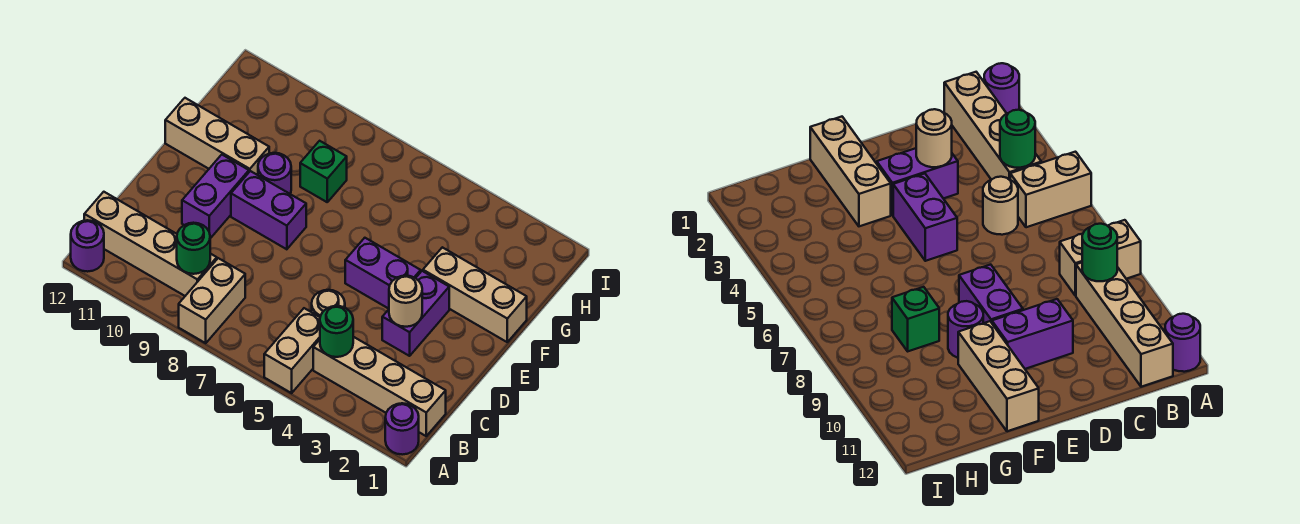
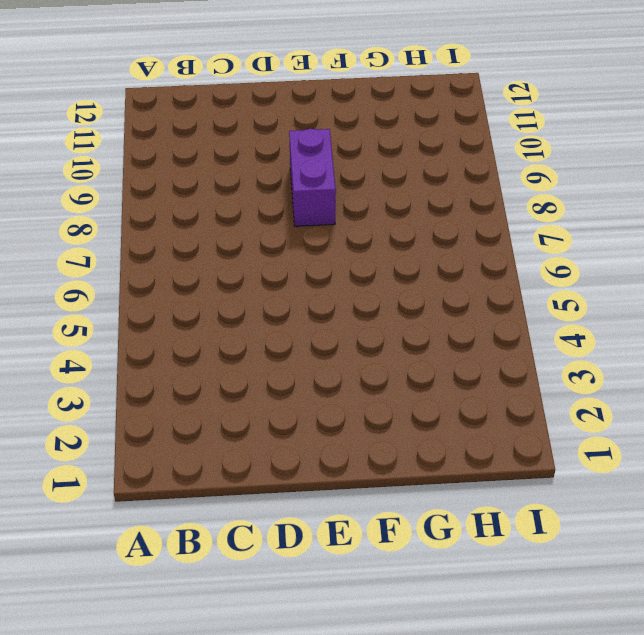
none -> purple 1x1 round brick [385,403,419,455]
none -> tan 1x2 brick [264,308,320,393]
none -> tan 1x2 brick [179,258,245,343]

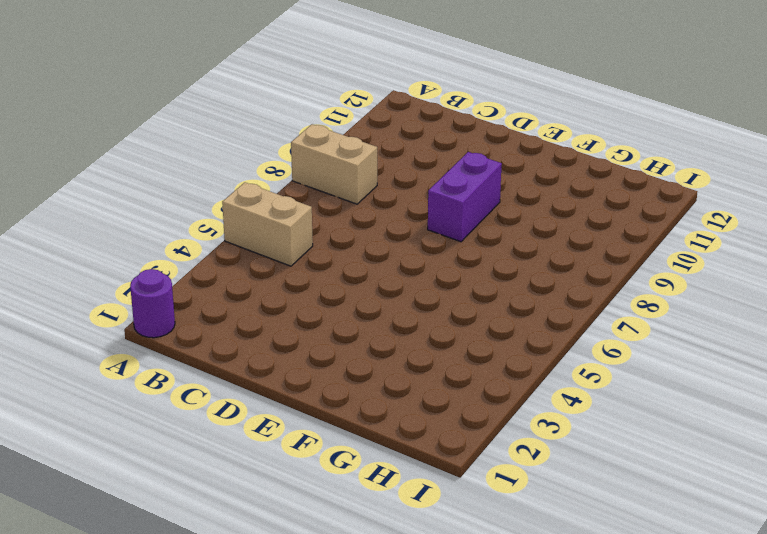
none -> purple 1x1 round brick [71,220,104,272]
none -> tan 1x4 brick [313,337,446,436]
none -> tan 1x4 brick [84,192,217,296]

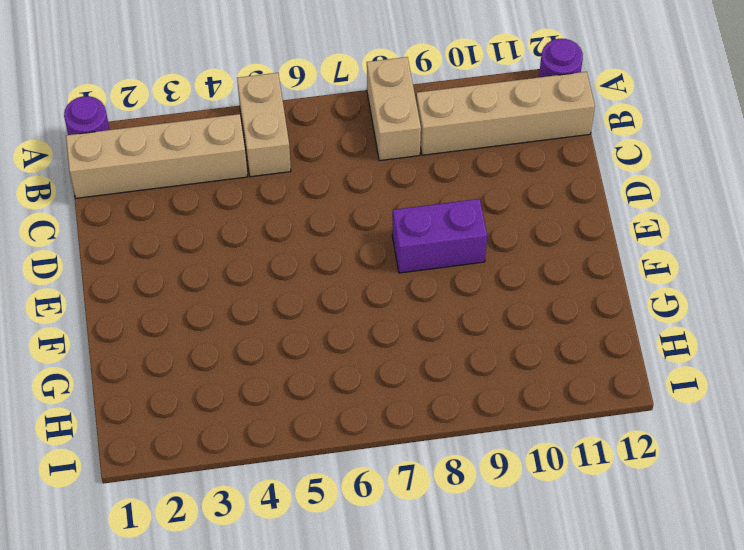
none -> tan 1x1 round brick [312,290,345,317]
none -> purple 1x2 brick [382,271,449,356]
none -> purple 1x2 brick [182,155,249,238]

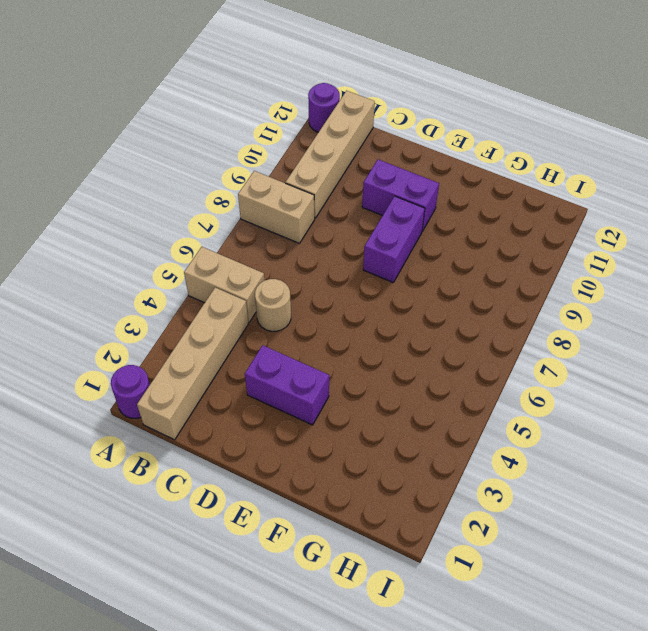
none -> purple 1x2 brick [345,238,421,309]
none -> tan 1x3 brick [423,247,527,342]
none -> purple 1x1 round brick [258,153,291,194]

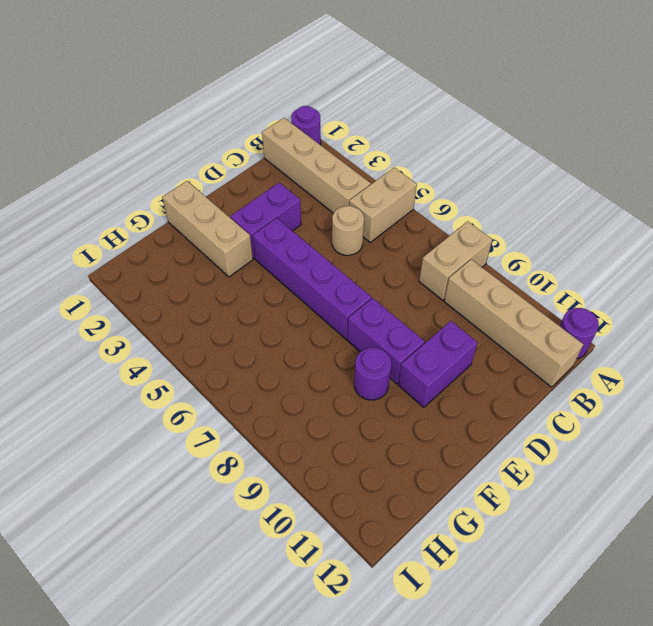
purple 1x4 brick [252,218,371,339] -> purple 1x2 brick [345,238,421,309]
none -> tan 1x3 brick [165,98,269,175]
none -> green 1x1 brick [300,141,347,202]
none -> green 1x1 round brick [320,306,353,357]

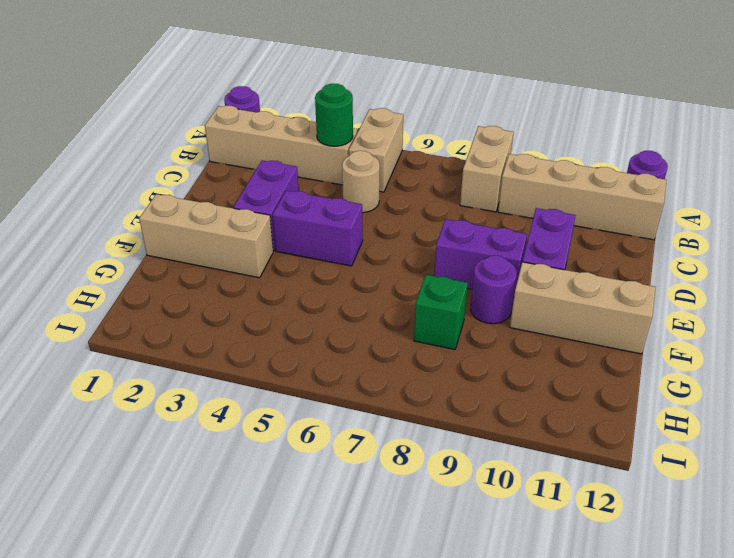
none -> green 1x1 round brick [177,223,210,274]
none -> tan 1x1 round brick [389,276,422,327]

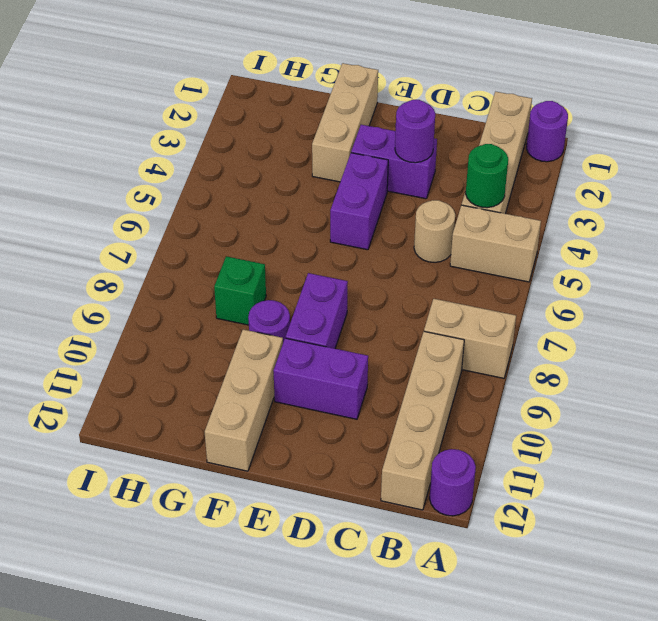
purple 1x1 round brick [395,100,435,163] -> tan 1x1 round brick [389,276,422,327]
none -> green 1x1 round brick [177,223,210,274]

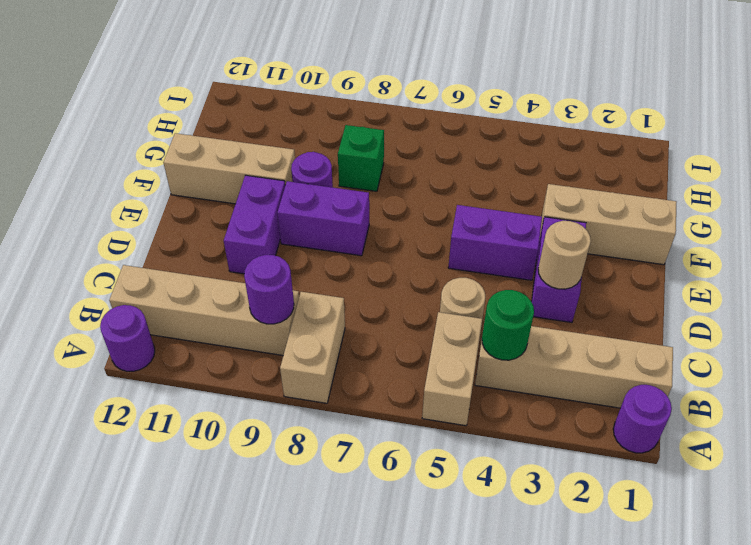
purple 1x1 round brick [244,255,294,324] -> green 1x1 round brick [177,223,210,274]

